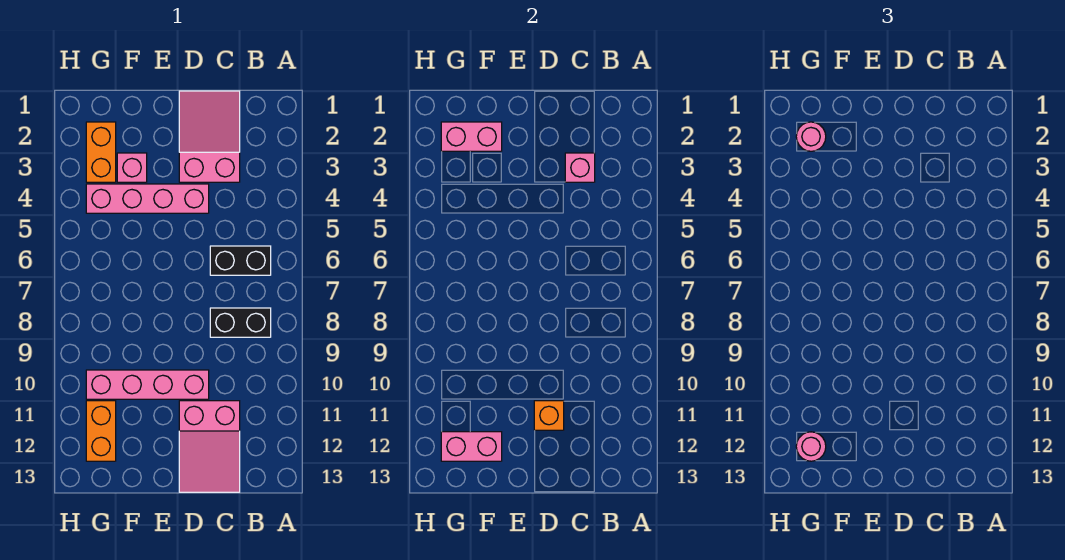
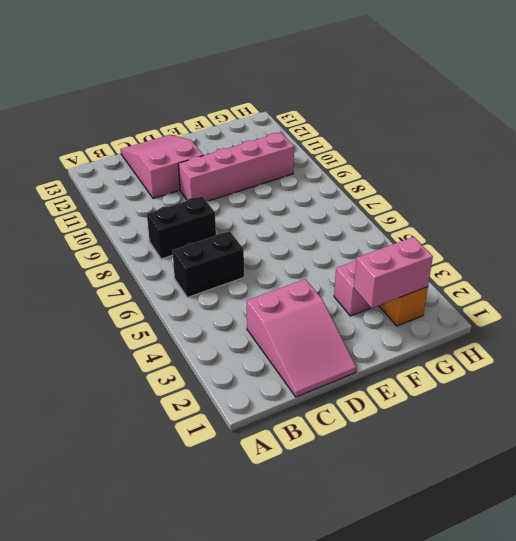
none -> pink 1x4 brick [86,184,209,213]
none -> orange 1x2 brick [86,401,116,461]
none -> pink 1x1 brick [565,153,595,182]

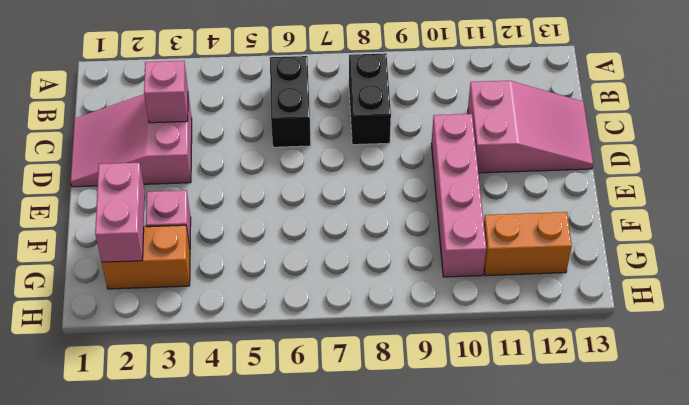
none -> pink 1x4 brick [86,184,209,213]
none -> orange 1x1 brick [534,401,564,430]
none -> pink 1x2 brick [441,432,502,461]

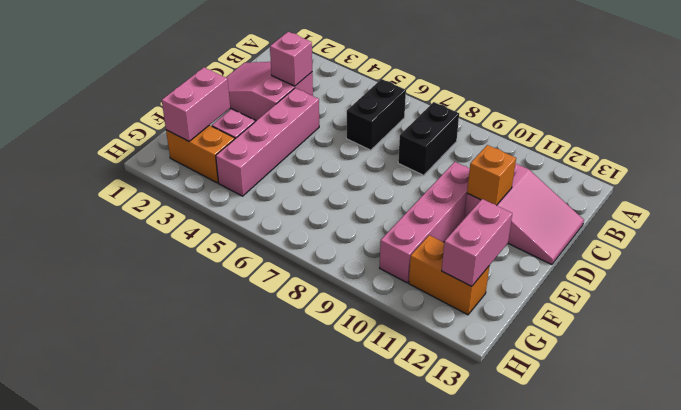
none -> pink 1x1 round brick [796,122,826,151]
none -> pink 1x1 round brick [796,432,826,461]

